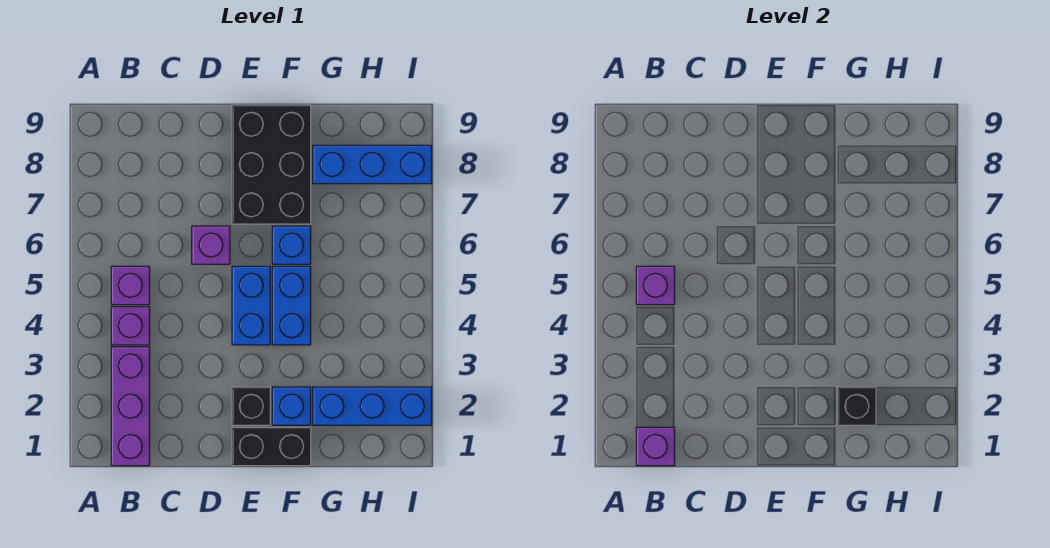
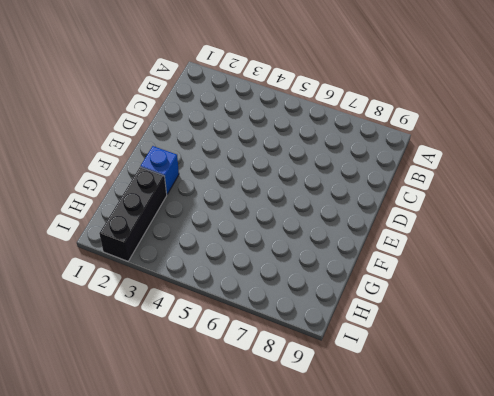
black 1x3 brick [99,167,167,261] -> blue 1x3 brick [313,387,432,425]
none -> purple 1x3 brick [111,347,150,466]
none -> purple 1x1 brick [111,307,150,345]
none -> purple 1x1 brick [111,266,150,305]

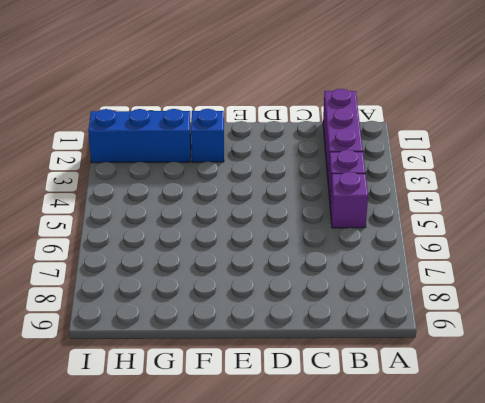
none -> purple 1x1 brick [192,226,230,264]
none -> black 1x2 brick [232,427,311,466]
none -> black 1x1 brick [232,387,270,425]

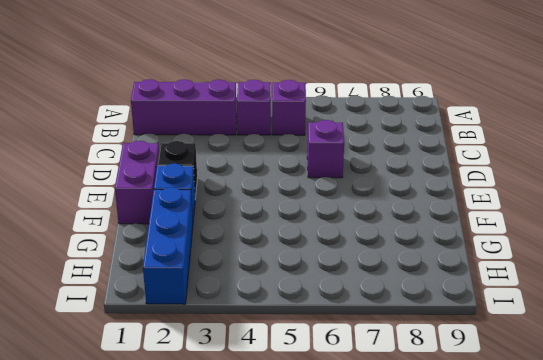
purple 1x2 brick [115,141,159,224] -> black 1x2 brick [232,427,311,466]
none -> blue 1x2 brick [232,266,270,345]
none -> black 2x3 brick [232,105,311,224]
none -> blue 1x2 brick [272,266,311,345]

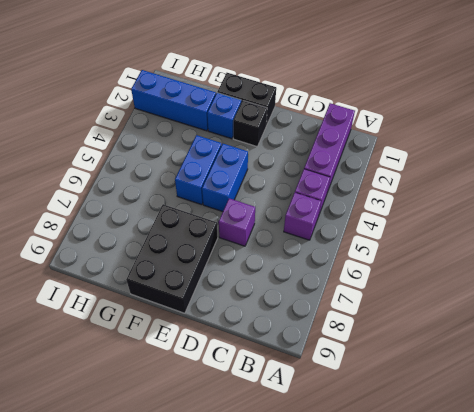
none -> blue 1x1 brick [272,226,311,264]
none -> blue 1x3 brick [313,145,432,184]
none -> purple 1x1 brick [636,427,675,466]

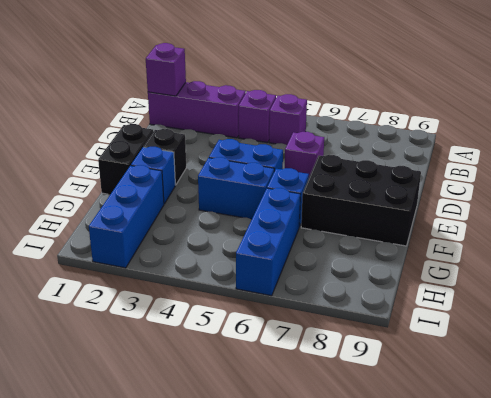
blue 1x3 brick [236,188,300,296] -> blue 1x3 brick moved to [313,145,432,184]
none -> purple 1x1 brick [636,266,675,305]
none -> black 1x1 brick [838,387,876,425]

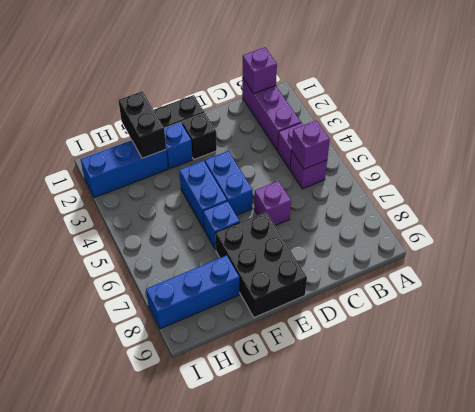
black 1x2 brick [118,91,166,158] -> black 1x1 brick [838,387,876,425]

